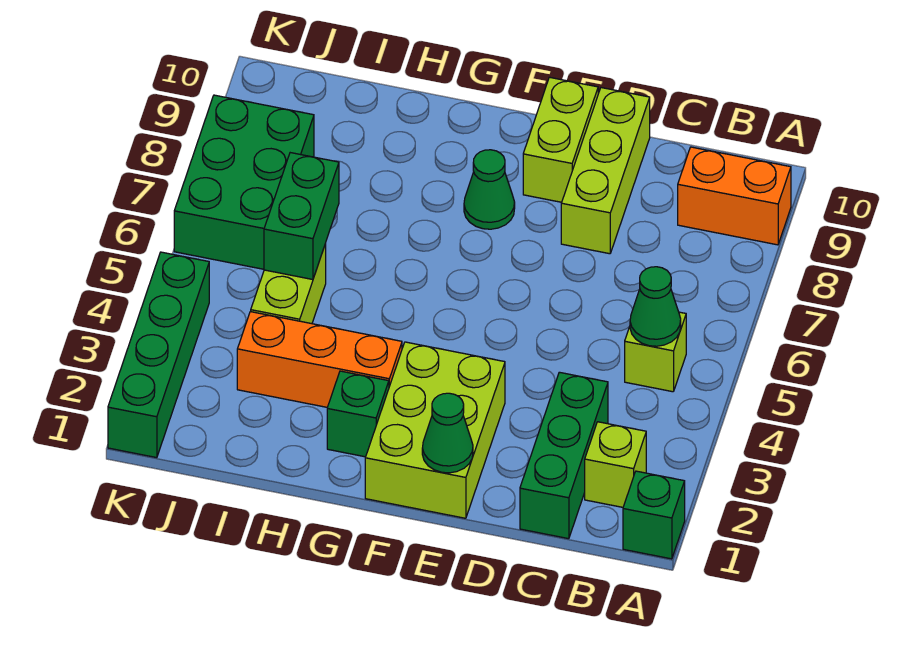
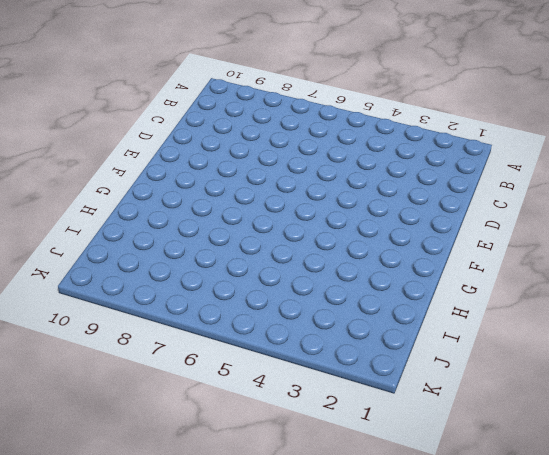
none -> green 1x1 brick [623,471,685,559]
none -> orange 1x2 brick [678,147,791,245]
none -> lime 1x1 brick [585,422,646,507]

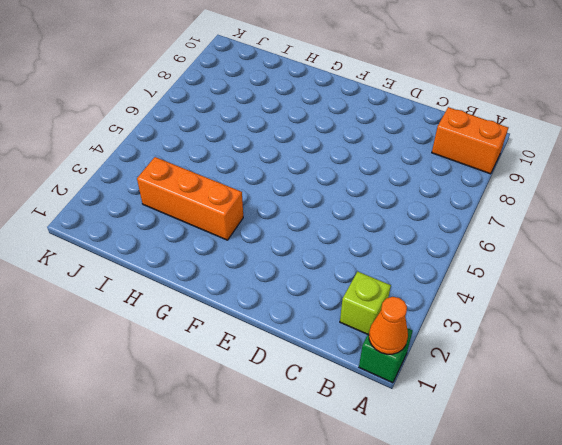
orange 1x1 cone [369,297,408,354] -> none
none -> lime 1x1 brick [625,312,686,392]
none -> green 1x3 brick [520,372,608,539]
none -> lime 1x3 brick [561,88,650,254]

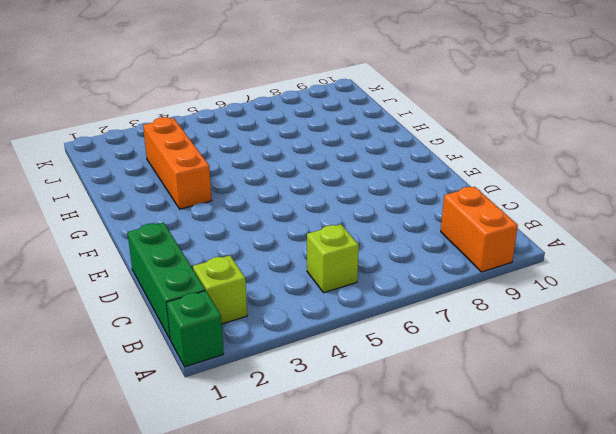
green 1x3 brick [127,222,205,339] -> green 1x3 brick turned to [520,372,608,539]
none -> lime 1x3 brick [561,88,650,254]
none -> lime 2x3 brick [365,342,505,518]
none -> lime 1x2 brick [523,77,598,202]

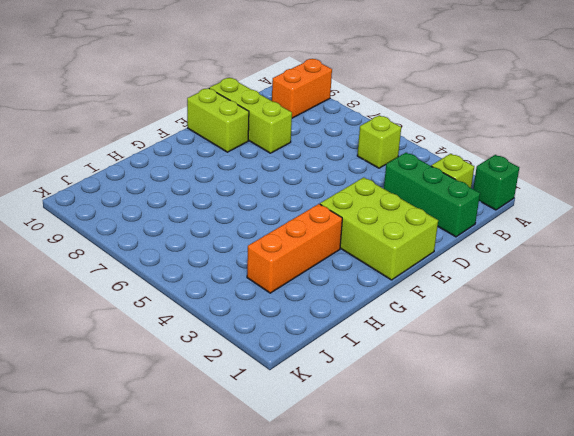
none -> green 1x1 cone [464,150,515,229]
none -> green 1x1 brick [327,371,389,457]
none -> lime 1x2 brick [251,244,326,324]

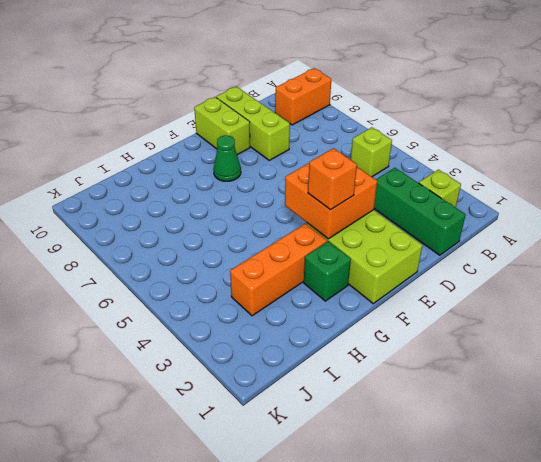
orange 2x2 brick [285,163,377,239] -> none
orange 1x1 brick [308,148,357,210] -> none
none -> green 1x1 brick [623,471,685,559]
none -> lime 1x2 brick [251,244,326,324]
none -> green 2x3 brick [174,95,314,269]

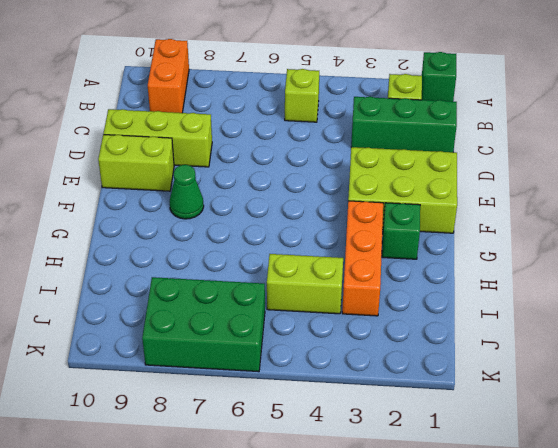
none -> green 1x4 brick [108,252,209,458]
none -> green 1x1 cone [630,267,681,346]
none -> green 1x1 cone [422,393,473,473]

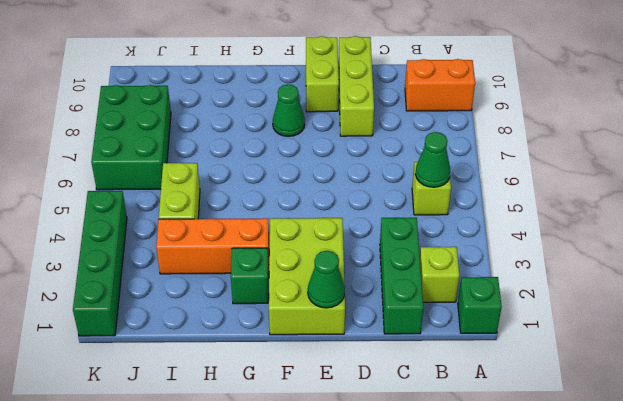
none -> green 1x2 brick [264,153,339,280]

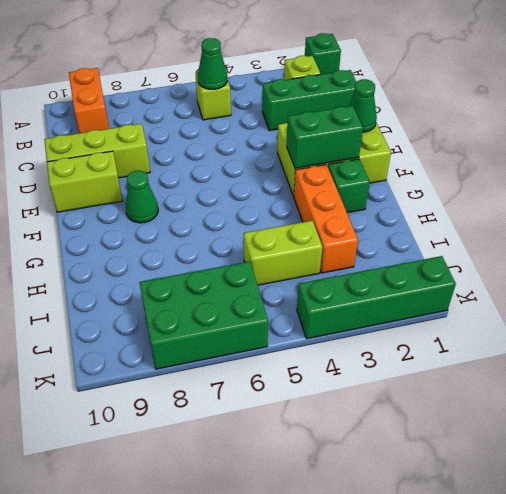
green 1x2 brick [287,106,363,168] -> green 1x2 brick moved to [264,153,339,280]

